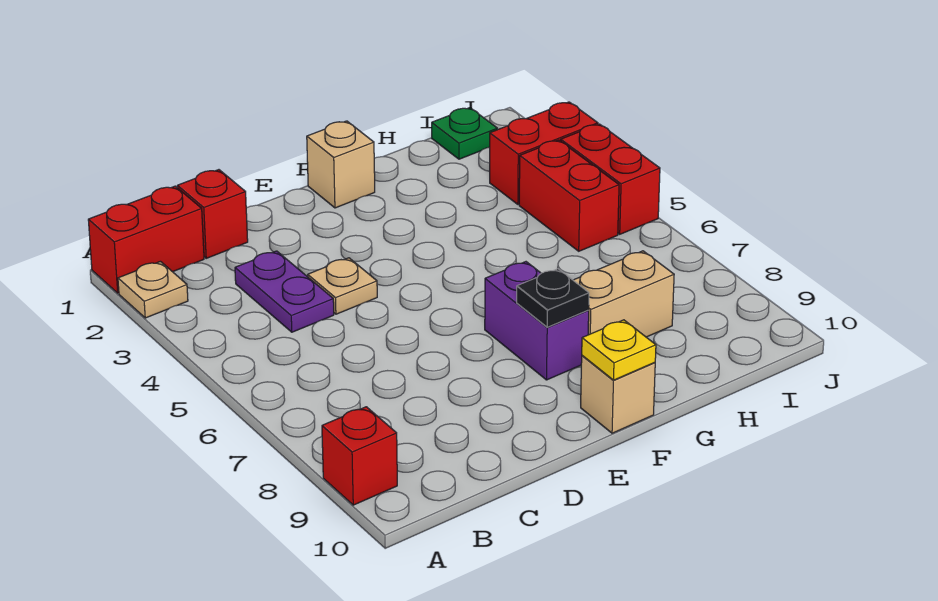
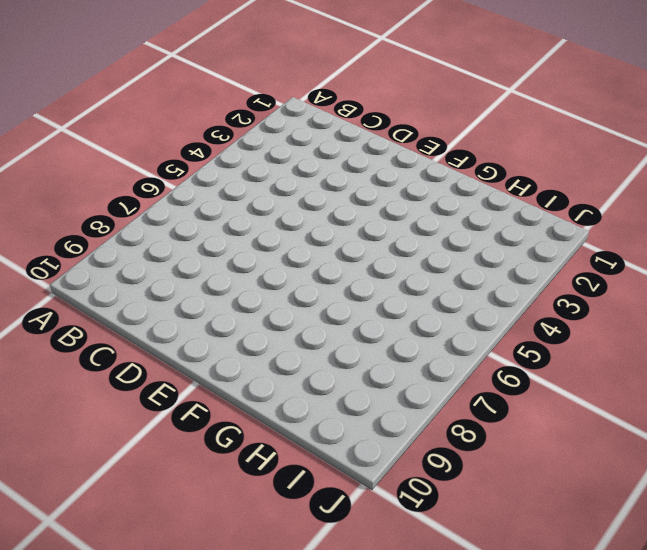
none -> red 1x2 brick [88,186,204,293]
none -> tan 1x1 plate [118,261,188,318]
none -> red 1x1 brick [322,407,397,505]

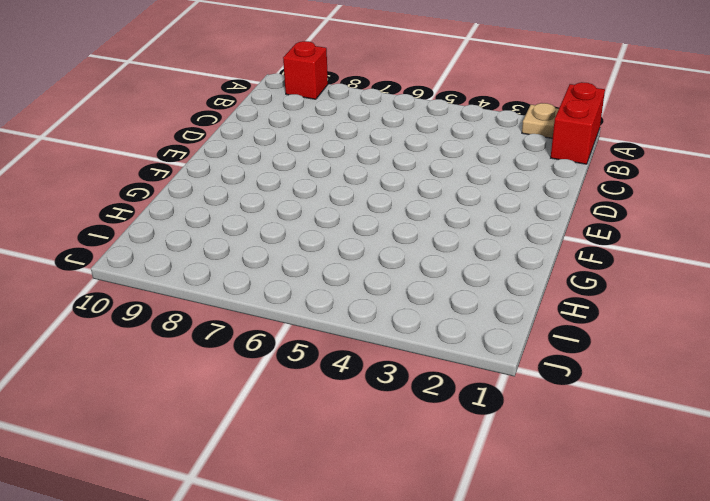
none -> red 1x1 brick [177,170,248,258]
none -> purple 1x2 plate [235,251,334,332]
none -> tan 1x1 plate [308,258,377,314]

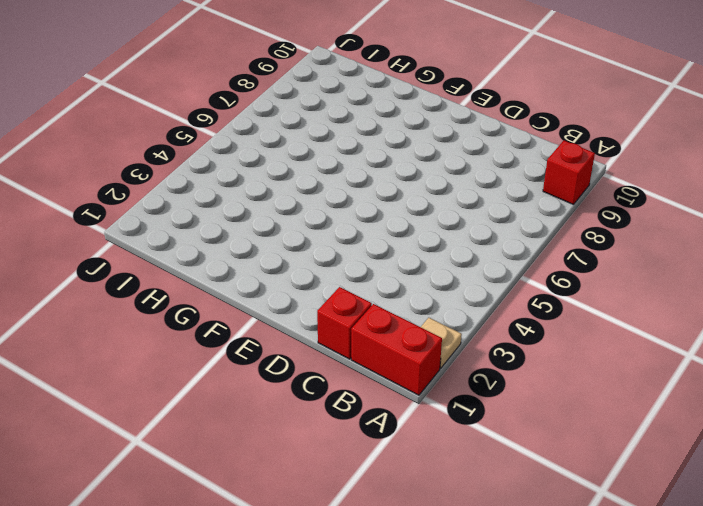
none -> purple 1x2 plate [235,251,334,332]
none -> tan 1x1 plate [308,258,377,314]
none -> tan 1x1 brick [307,121,375,208]

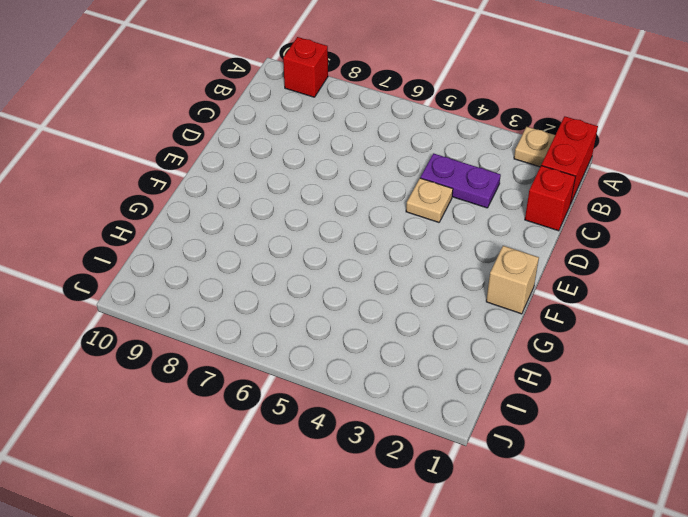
none -> purple 1x2 brick [485,262,589,380]
none -> tan 1x1 brick [581,356,655,433]
none -> tan 1x2 brick [573,251,674,337]

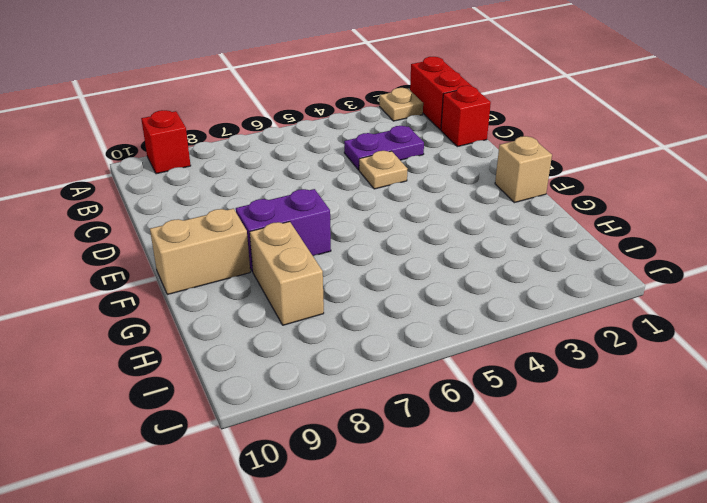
tan 1x2 brick [150,209,250,295] -> tan 1x1 brick [581,356,655,433]
none -> green 1x1 plate [432,108,497,159]
none -> red 1x2 brick [490,102,598,204]
none -> red 1x2 brick [519,140,619,251]

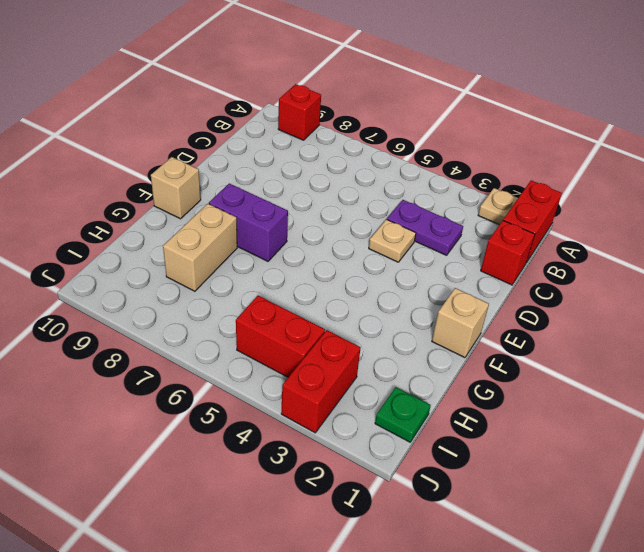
none -> red 1x2 brick [561,124,660,234]
none -> black 1x1 plate [517,269,589,327]
none -> yellow 1x1 plate [582,320,656,380]

